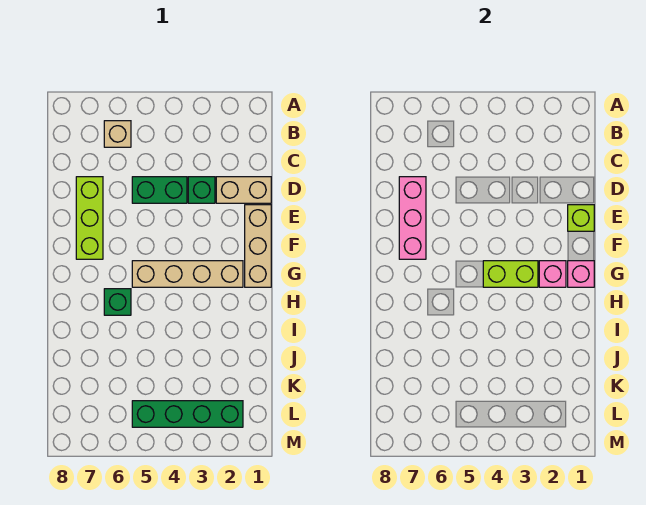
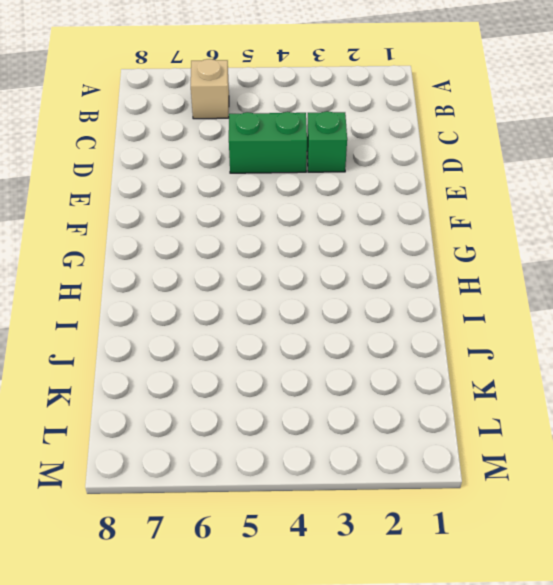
none -> tan 1x2 brick [216,177,271,203]
none -> lime 1x3 brick [76,177,103,259]
none -> tan 1x3 brick [245,205,271,287]

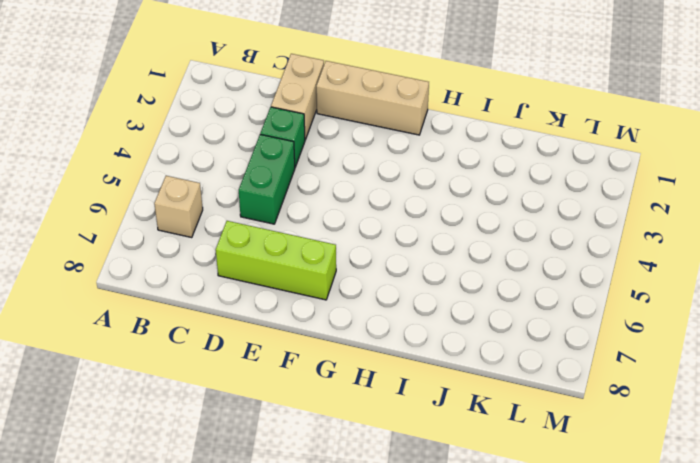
none -> tan 1x4 brick [132,261,243,287]
none -> green 1x1 brick [104,289,131,315]
none -> green 1x4 brick [132,401,243,427]

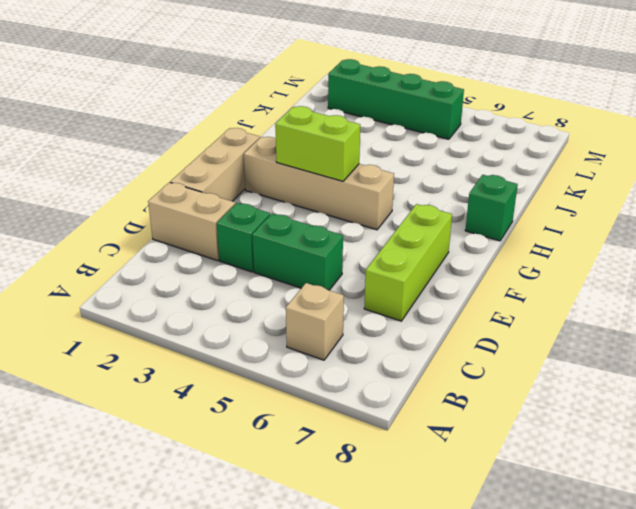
green 1x1 brick [465,175,518,241] -> green 1x1 brick moved to [104,289,131,315]
none -> pink 1x3 brick [399,177,426,259]
none -> lime 1x1 brick [568,205,594,231]
none -> pink 1x1 brick [568,261,594,287]

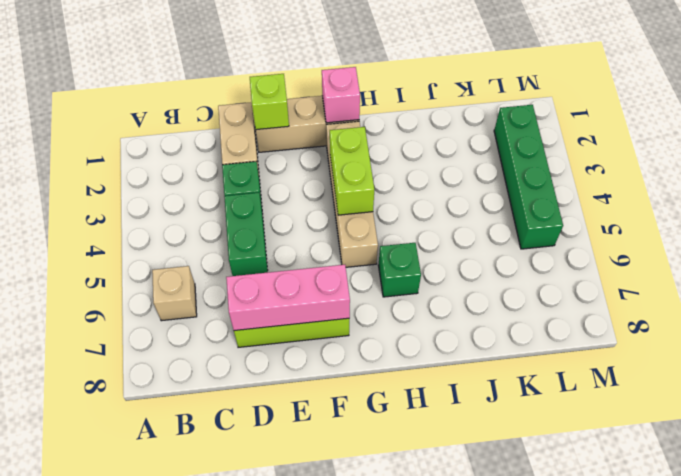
none -> pink 1x1 brick [539,261,566,287]

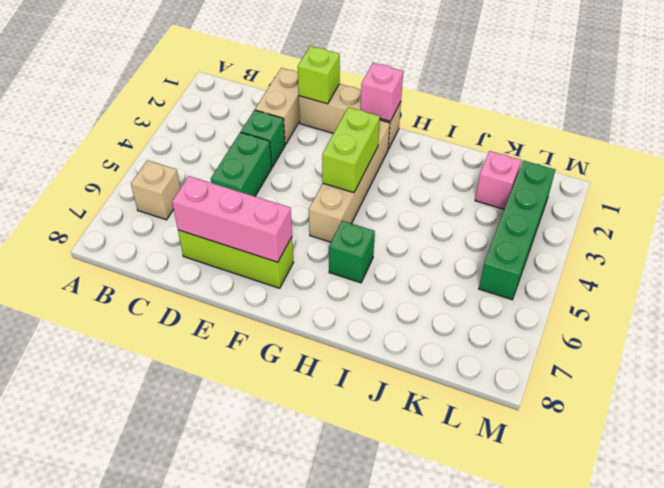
pink 1x1 brick [475,151,521,209] -> pink 1x1 brick moved to [539,261,566,287]

